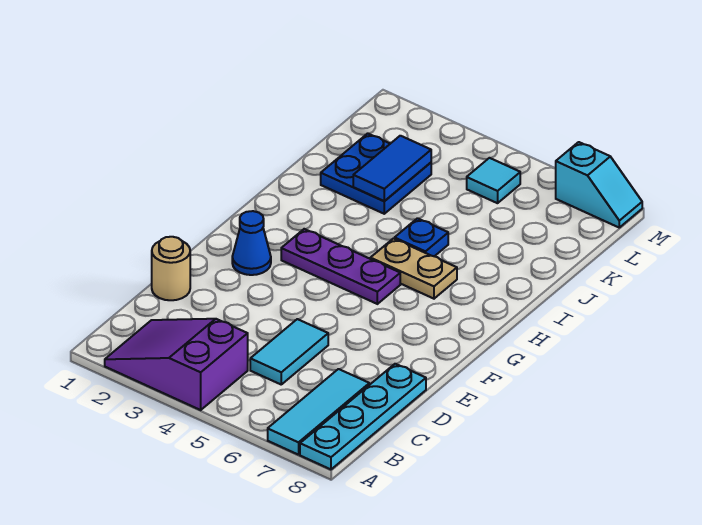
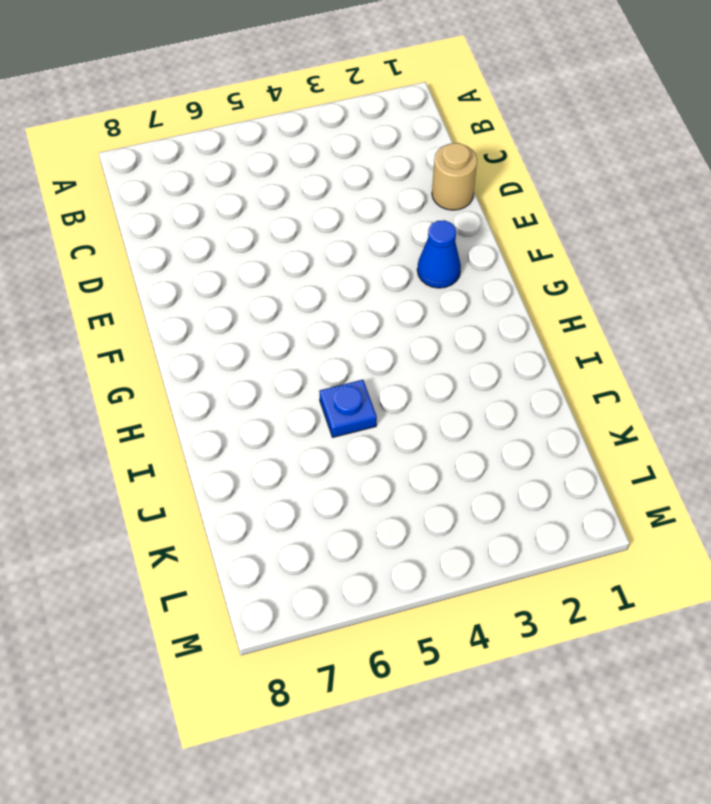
none -> purple 2x3 slope [105,319,248,410]
none -> cyan 1x3 tile [268,369,369,455]
none -> cyan 1x4 plate [300,364,426,469]

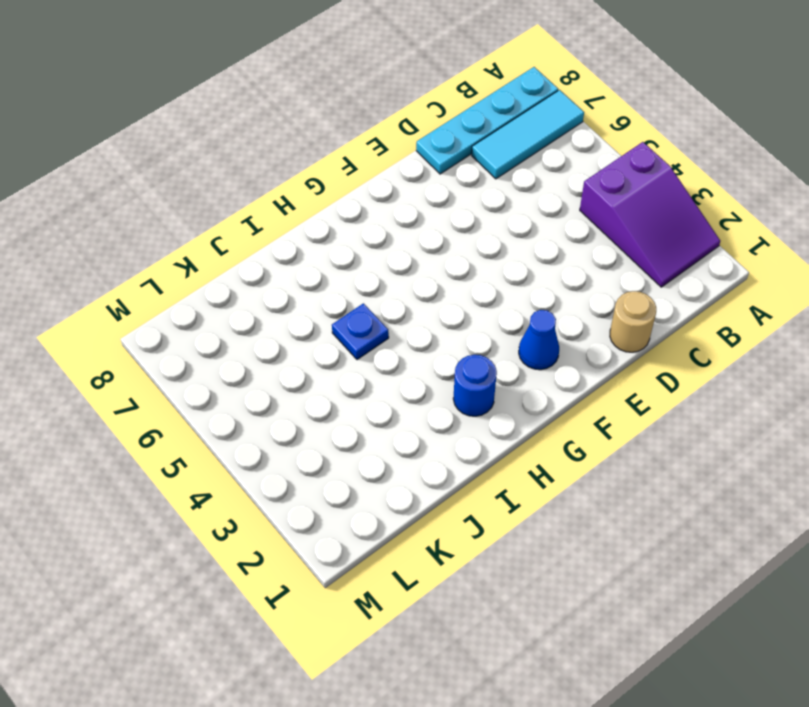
blue 1x1 round brick [453,355,497,416] -> none
none -> cyan 1x2 tile [250,319,328,384]
none -> purple 1x3 plate [281,229,400,304]
none -> tan 1x2 plate [370,239,457,299]

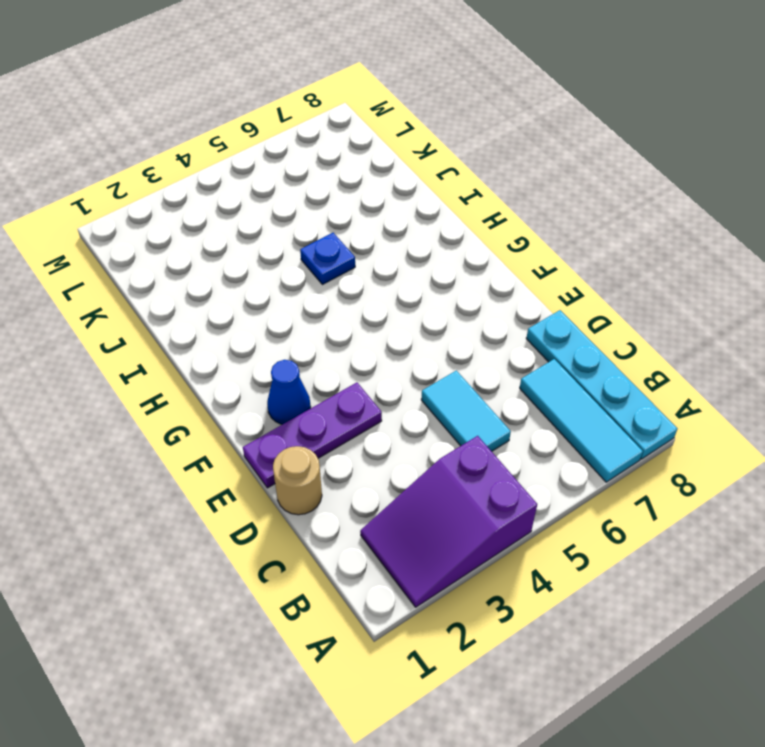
purple 1x3 plate [243,383,382,488] -> purple 1x3 plate moved to [281,229,400,304]
none -> tan 1x2 plate [370,239,457,299]
none -> blue 2x2 plate [321,133,431,214]
none -> cyan 1x1 tile [467,158,520,203]

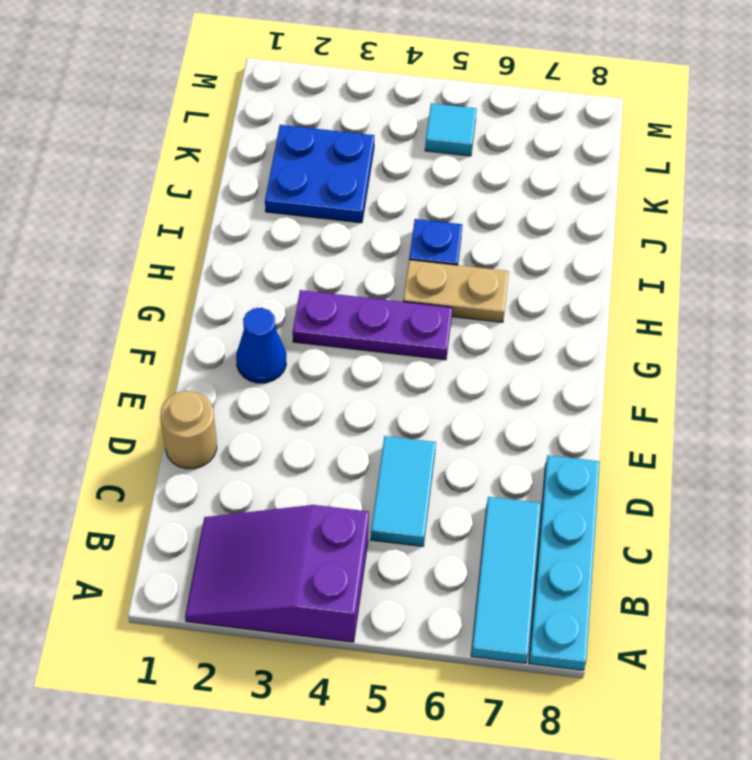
none -> cyan 1x2 slope [555,142,642,227]
none -> blue 1x2 tile [353,136,431,201]

